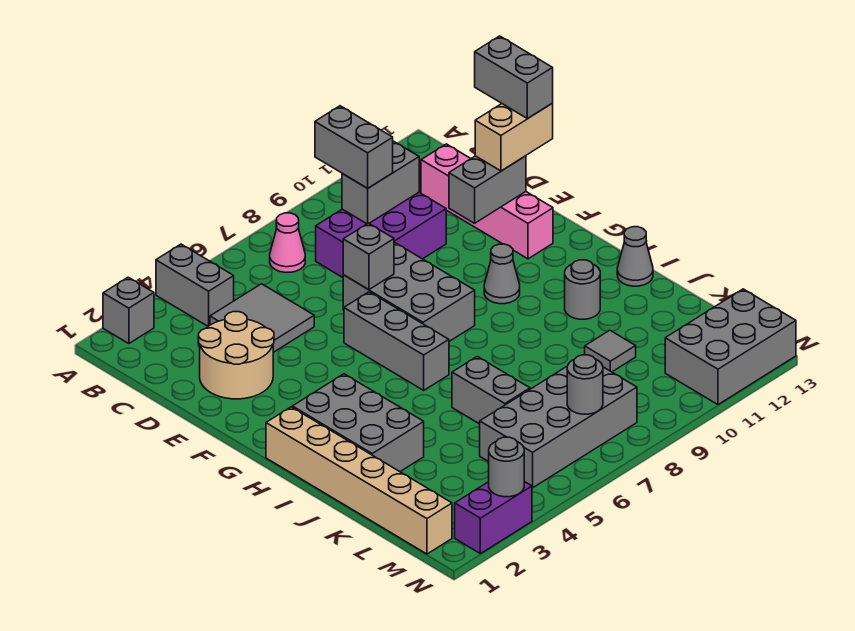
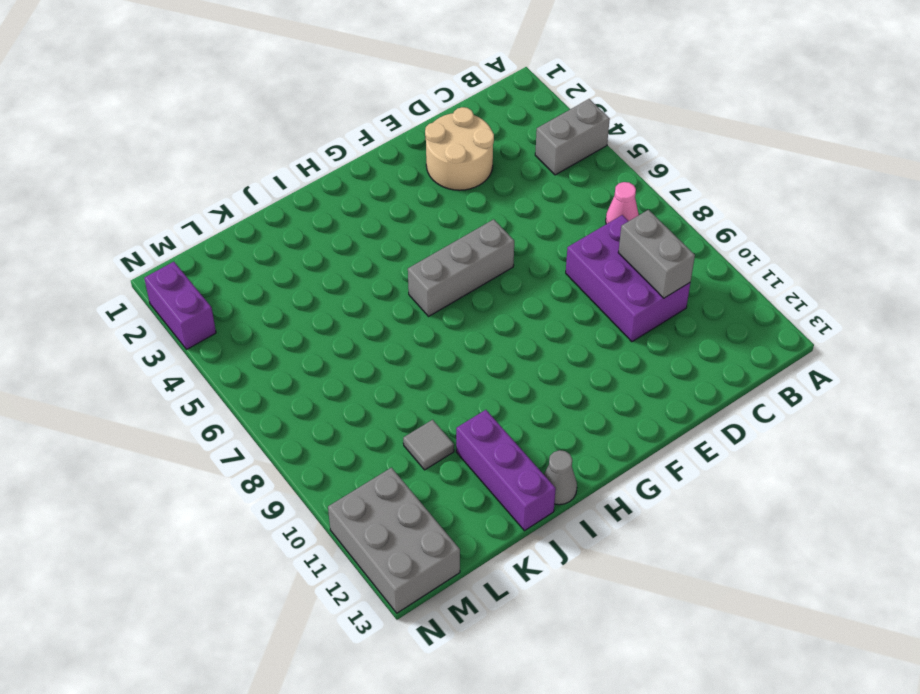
purple 1x3 brick [456,410,556,531] -> none
none -> grey 1x1 brick [103,277,154,344]
none -> grey 2x2 tile [210,284,314,352]
none -> pink 1x4 brick [421,144,553,259]

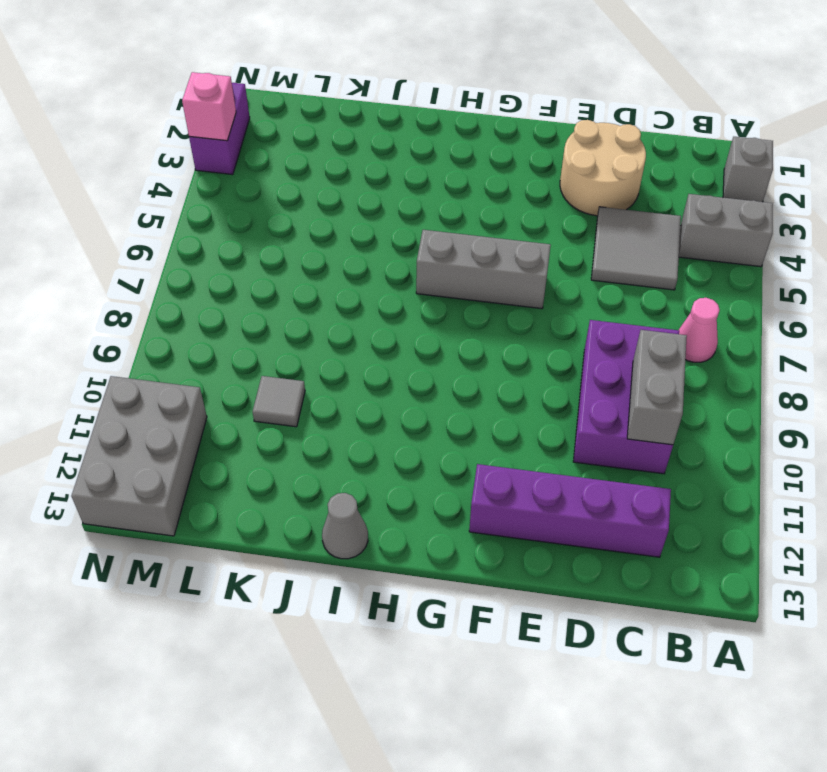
purple 1x4 brick [469,464,671,557] -> pink 1x4 brick [421,144,553,259]
pink 1x1 brick [182,72,236,141] -> grey 1x1 round brick [489,437,524,497]
none -> grey 2x3 brick [343,243,475,341]
none -> grey 1x1 cone [484,244,520,304]
none -> tan 1x6 brick [266,407,452,554]

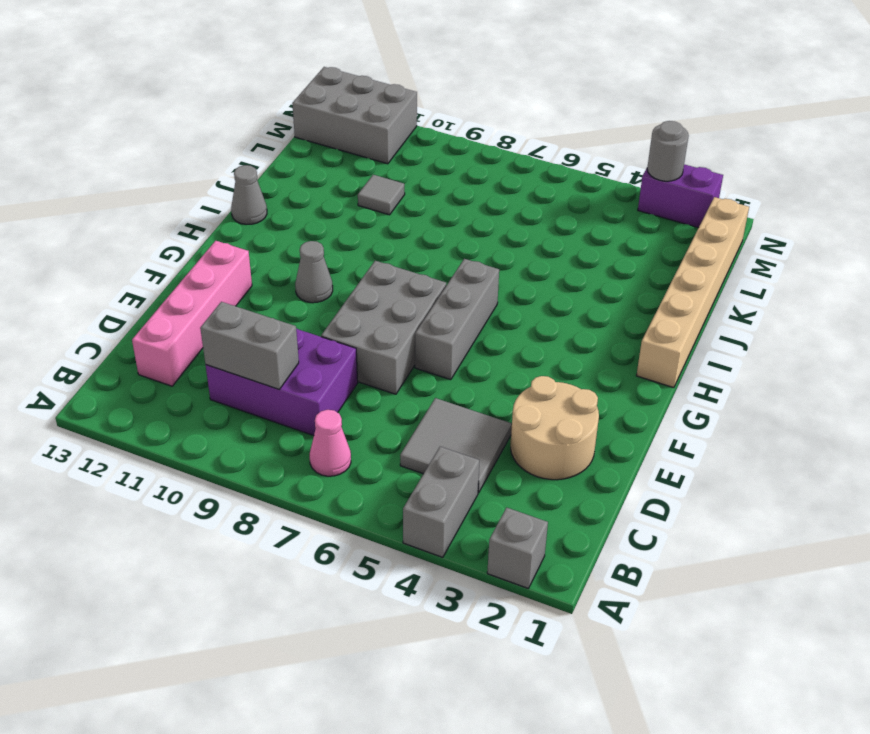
none -> grey 2x3 brick [292,374,424,472]
none -> grey 1x1 round brick [565,260,600,319]
none -> grey 1x2 brick [452,356,530,424]

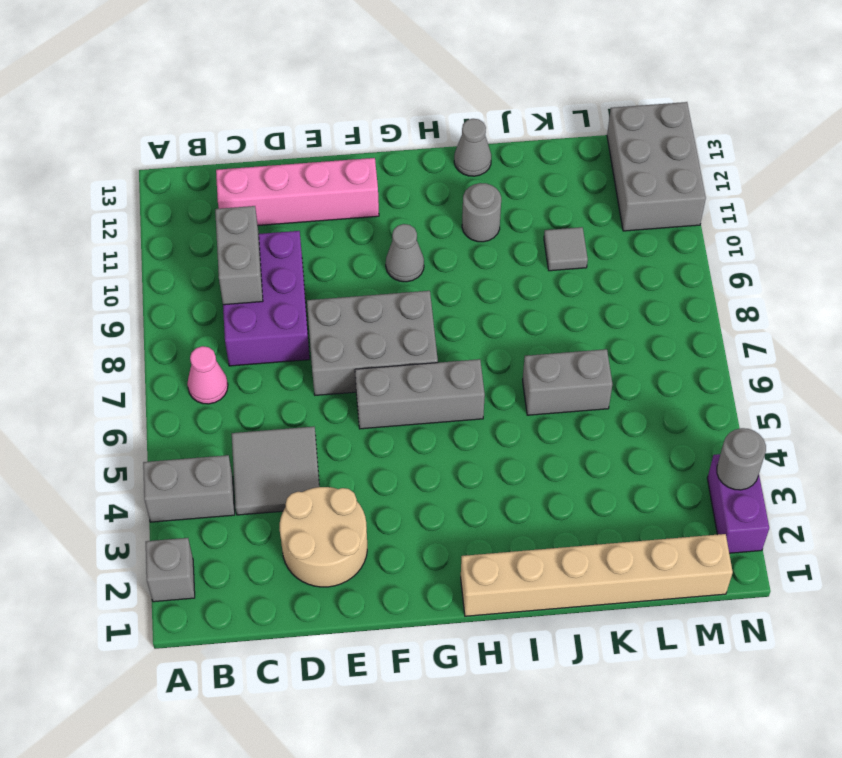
none -> grey 2x3 brick [292,374,424,472]
none -> grey 2x4 brick [480,367,637,488]
none -> grey 1x1 brick [343,223,394,289]

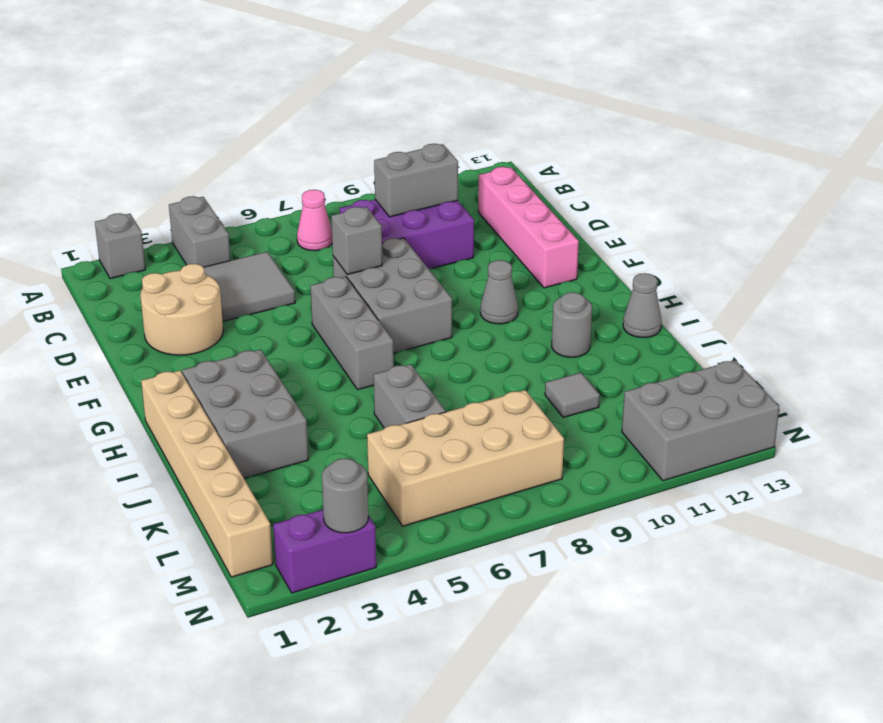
tan 2x4 brick [367,390,564,526] -> grey 2x4 brick [480,367,637,488]
none -> grey 1x2 brick [449,156,526,223]
none -> grey 1x1 round brick [567,355,603,414]
none -> grey 1x2 brick [315,106,393,188]

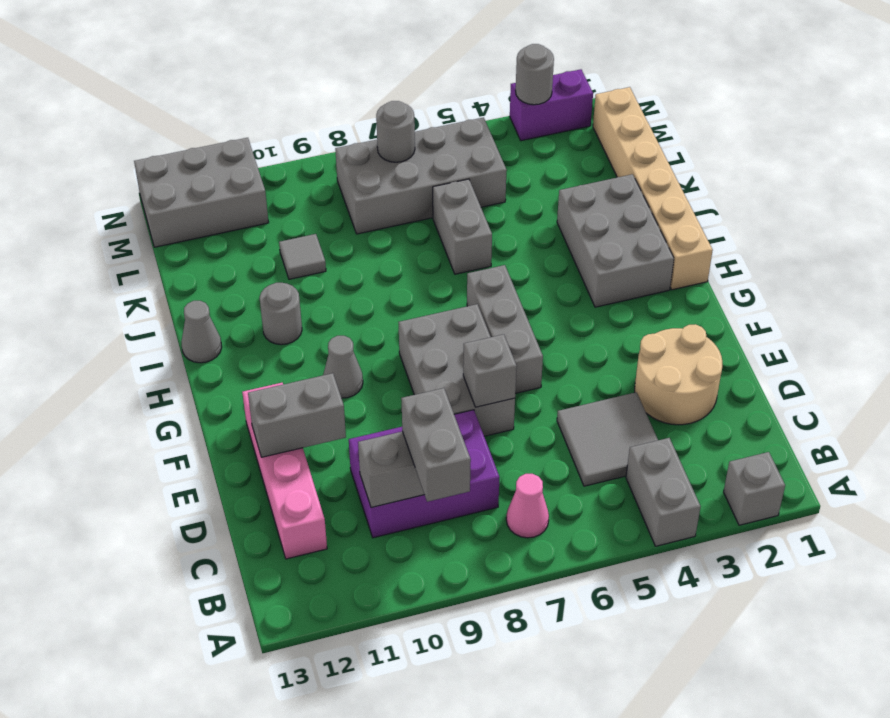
none -> tan 1x2 brick [475,104,553,171]
none -> grey 1x2 brick [475,36,553,119]

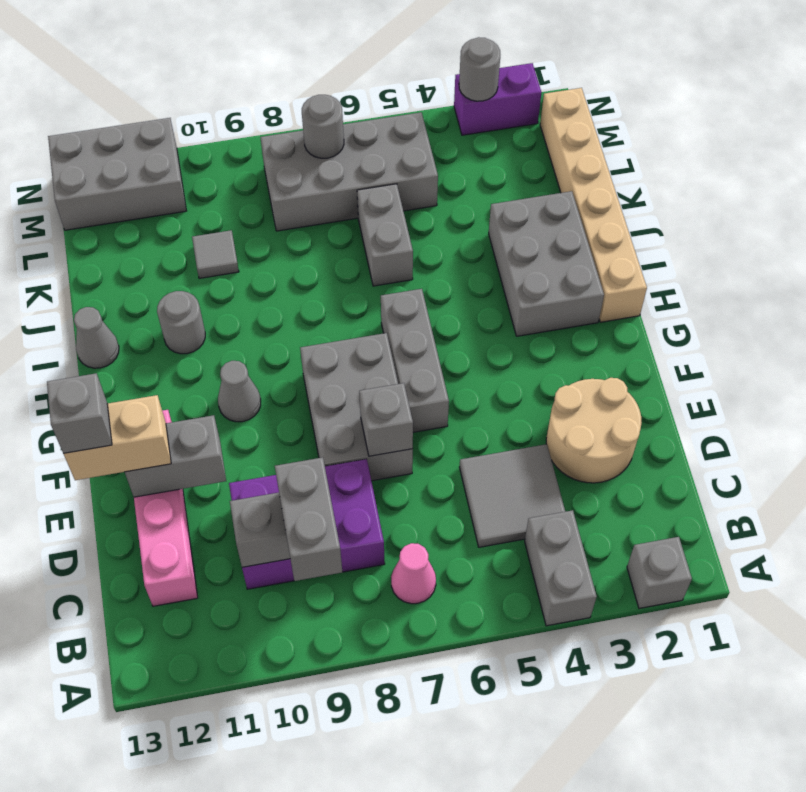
grey 1x1 brick [47,373,112,454] -> grey 1x2 brick [475,36,553,119]

